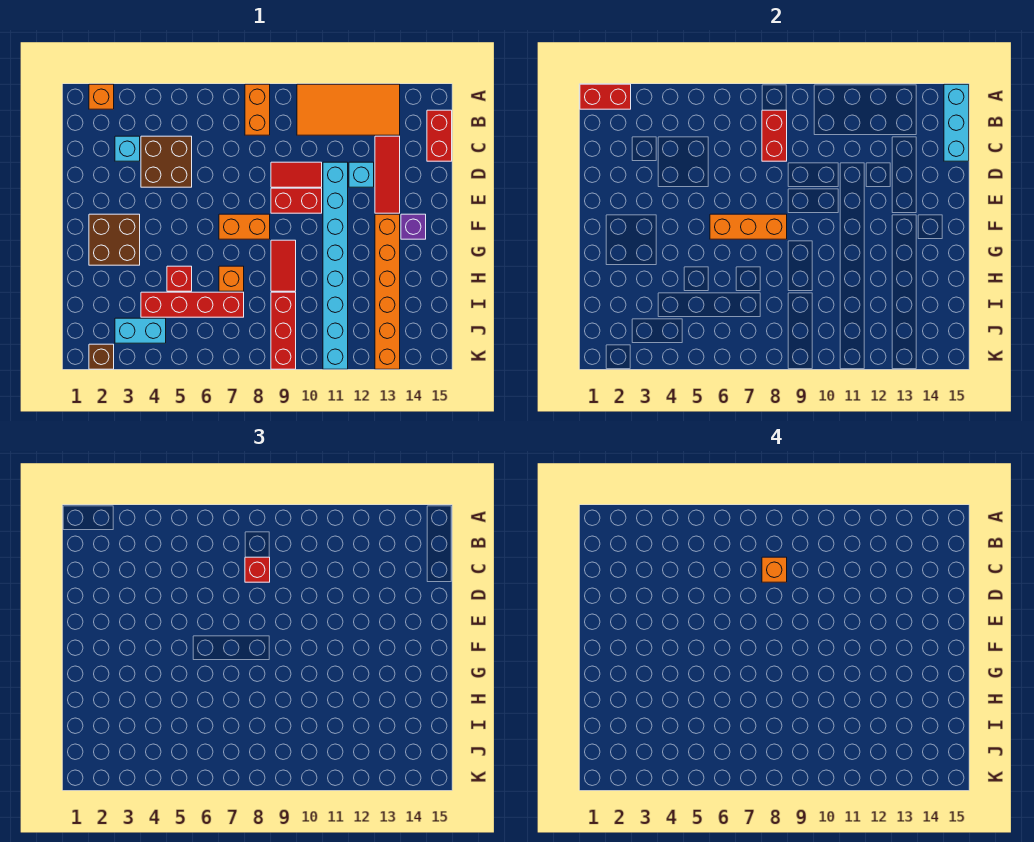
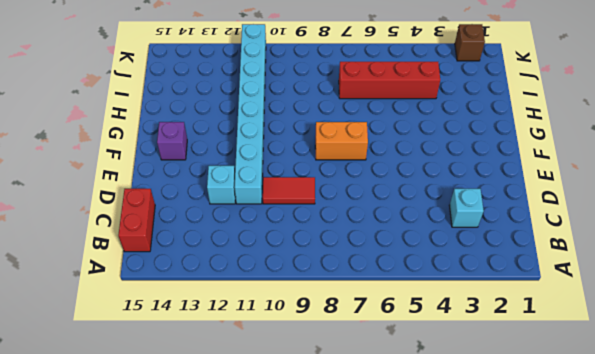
none -> orange 1x1 brick [89,84,114,109]
none -> orange 1x2 brick [245,84,270,135]
none -> orange 2x4 tile [297,84,400,135]

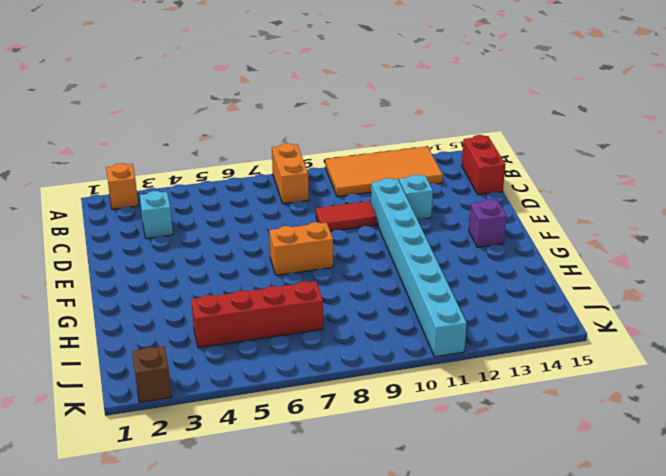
none -> brown 2x2 brick [141,136,192,187]
none -> red 1x3 tile [375,136,400,213]
none -> red 1x2 brick [271,188,322,213]

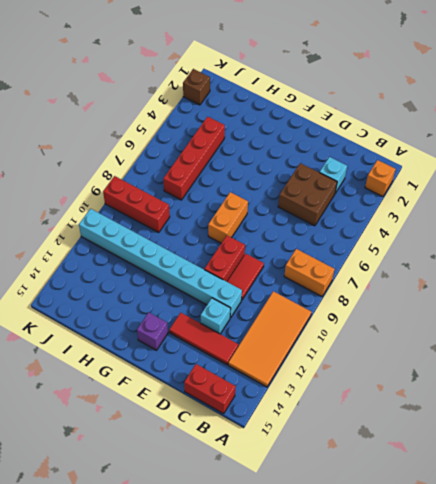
none -> brown 2x2 brick [89,214,140,265]
none -> orange 1x6 brick [375,214,400,369]
none -> red 1x2 tile [271,240,296,291]

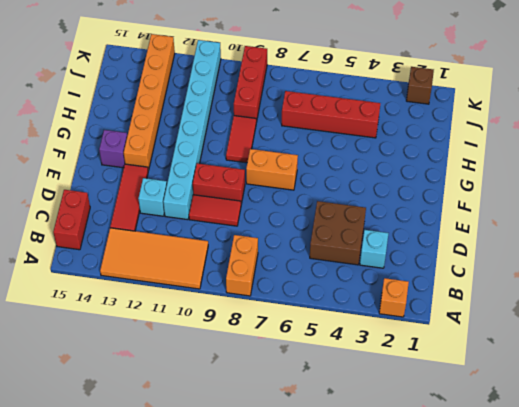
none -> brown 2x2 brick [89,214,140,265]
none -> red 1x1 brick [167,266,192,291]
none -> orange 1x1 brick [219,266,244,291]

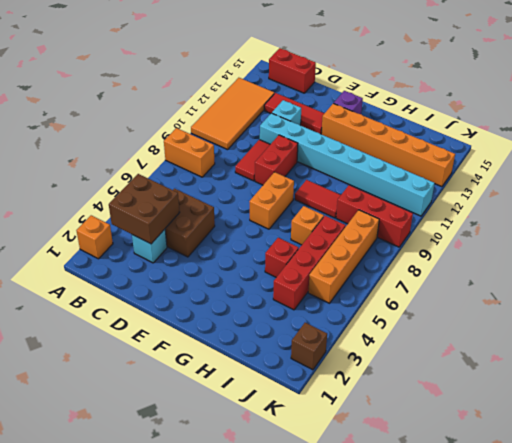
brown 2x2 brick [109,174,180,244] -> brown 2x2 brick moved to [89,214,140,265]
orange 1x4 brick [308,210,379,303] -> none
none -> cyan 1x2 brick [115,318,166,343]
none -> red 1x2 brick [580,84,631,109]
none -> cyan 1x3 brick [944,84,969,161]

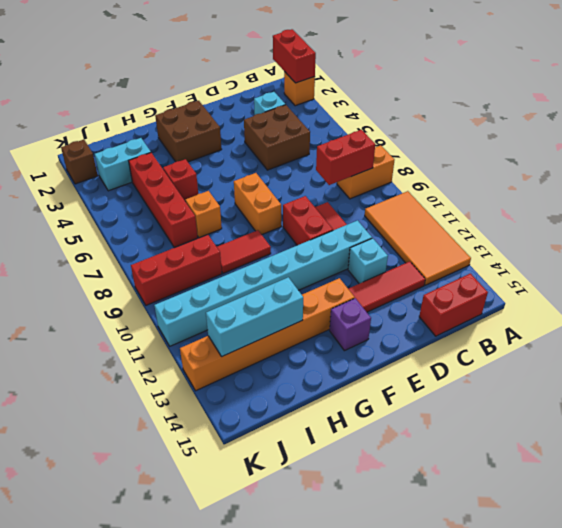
cyan 1x3 brick [206,277,303,357] -> cyan 1x3 brick moved to [944,84,969,161]
cyan 1x2 brick [95,138,151,191] -> cyan 1x2 brick turned to [115,318,166,343]
none -> orange 1x3 brick [710,214,787,239]
none -> red 1x1 brick [245,557,270,582]
none -> orange 1x1 brick [762,557,787,582]

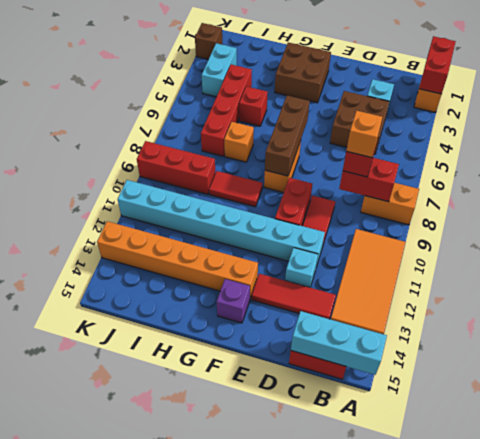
brown 1x3 brick [265,96,310,176] -> orange 1x3 brick [710,214,787,239]

